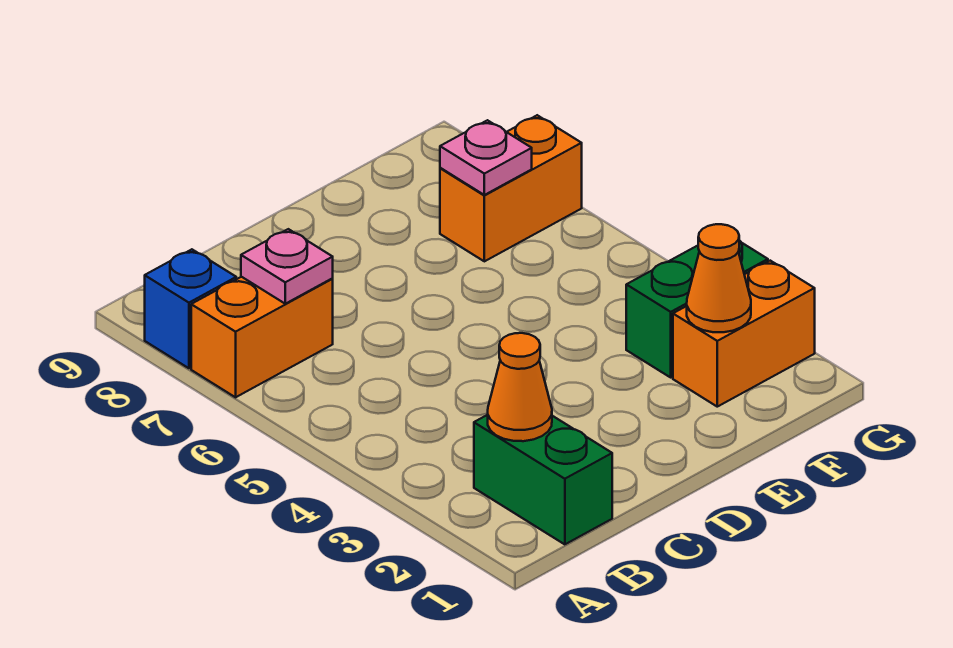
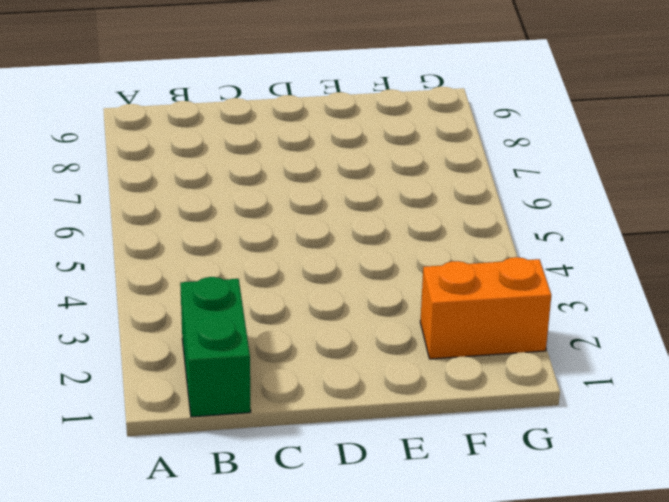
none -> orange 1x2 brick [191,277,333,397]
none -> blue 1x1 brick [145,249,236,368]

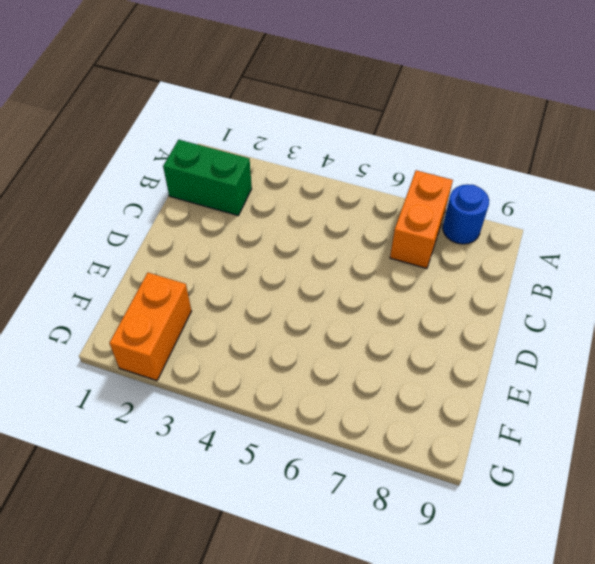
blue 1x1 round brick [443,184,489,244] -> blue 1x1 brick [145,249,236,368]
none -> green 1x2 brick [626,240,768,377]
none -> orange 1x2 brick [440,115,582,261]

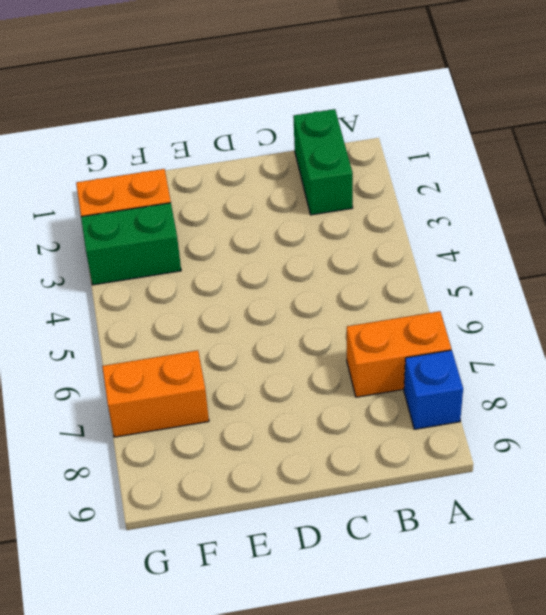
none -> orange 1x1 cone [488,333,552,441]
none -> pink 1x1 plate [241,229,333,304]

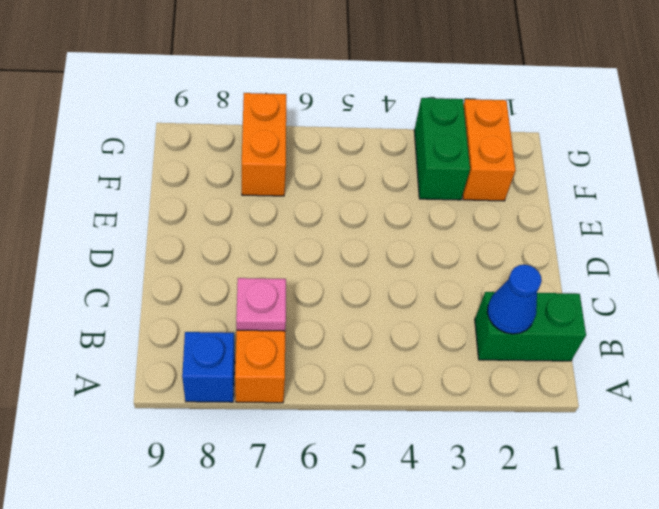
blue 1x1 cone [487,265,542,334] -> orange 1x1 cone [488,333,552,441]
none -> orange 1x1 cone [687,224,751,332]
none -> pink 1x1 plate [440,120,532,195]

